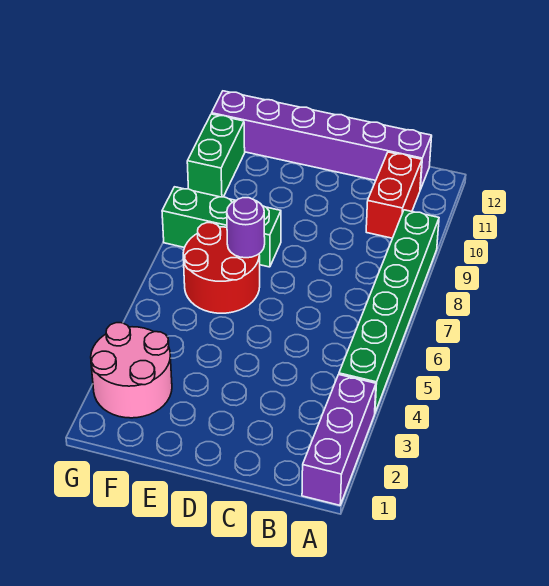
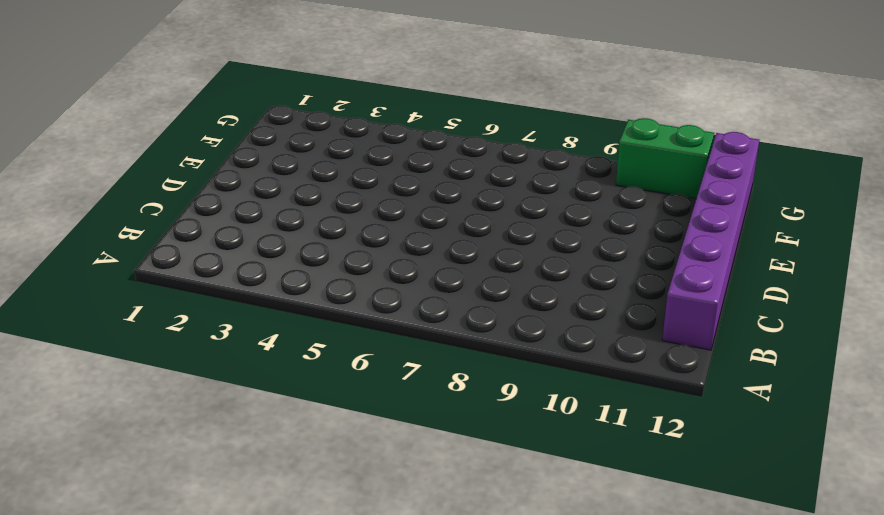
none -> purple 1x3 brick [302,375,376,505]
none -> green 1x6 brick [339,210,439,412]

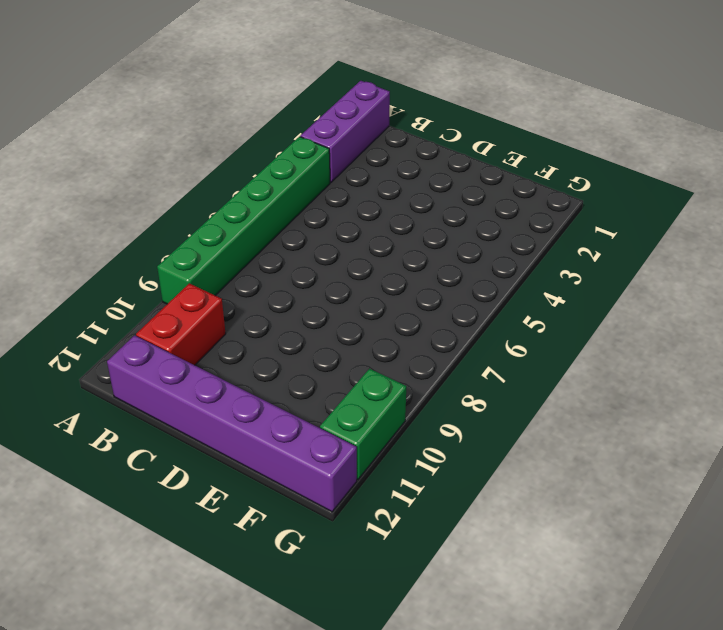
none -> red 2x2 round brick [183,223,260,313]
none -> green 1x3 brick [162,187,281,267]

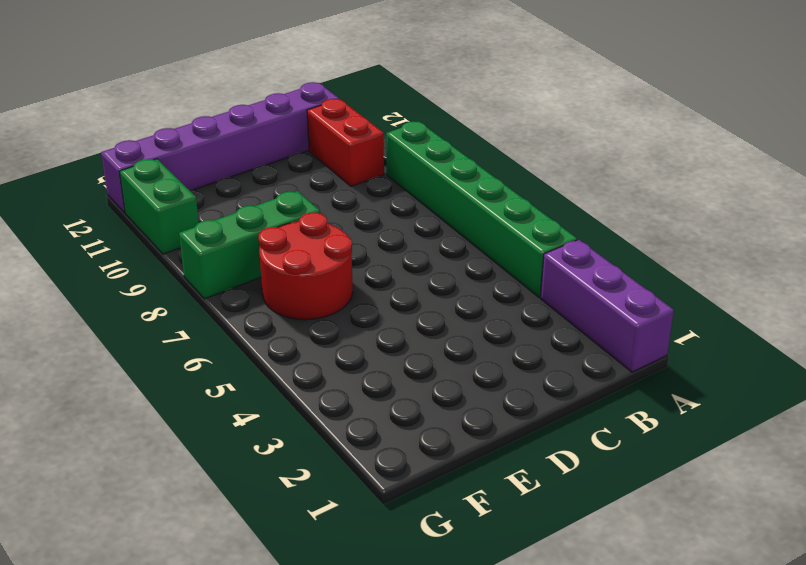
none -> pink 2x2 round brick [91,323,172,418]
none -> purple 1x1 round brick [227,198,265,258]

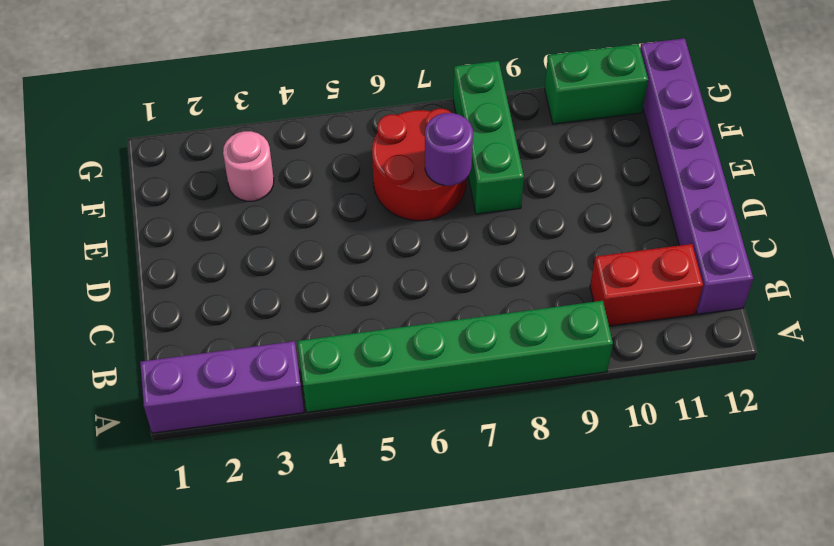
pink 1x1 round brick [223,131,274,201] -> pink 2x2 round brick [91,323,172,418]

